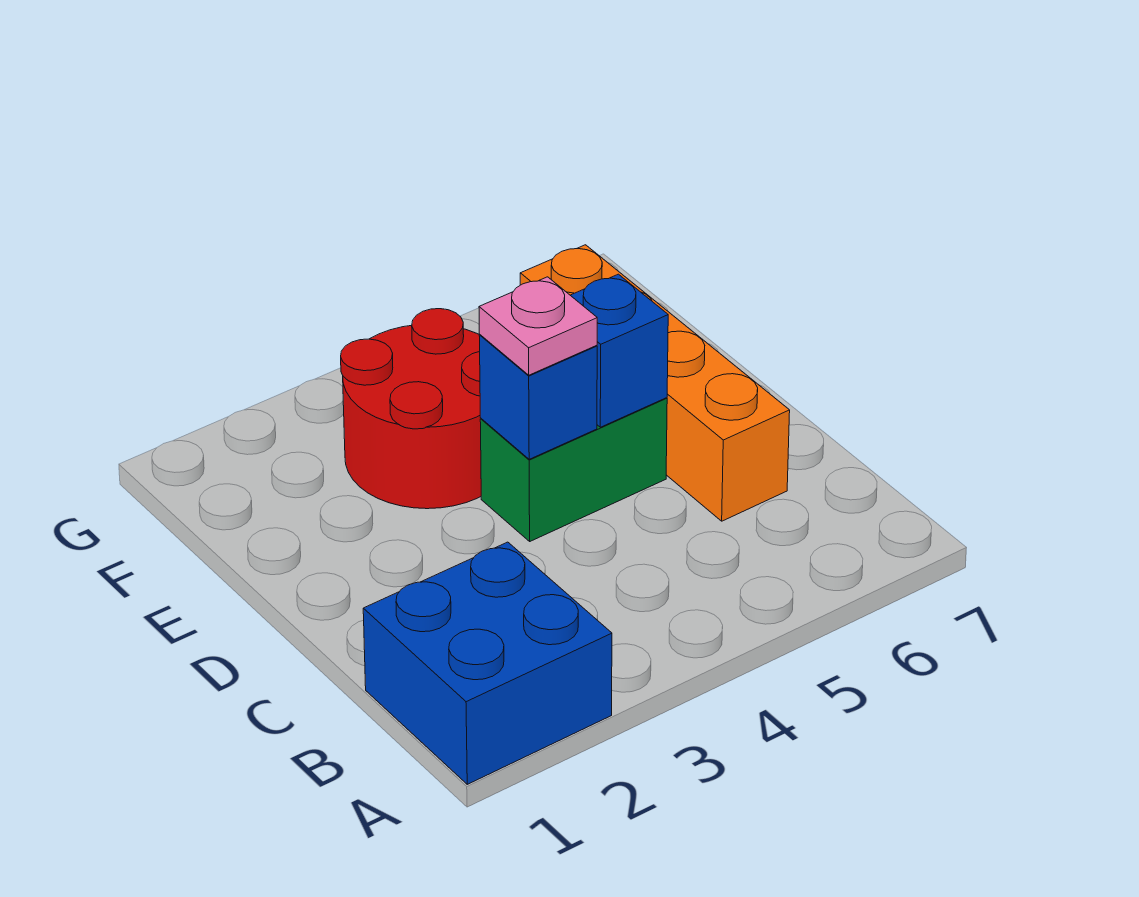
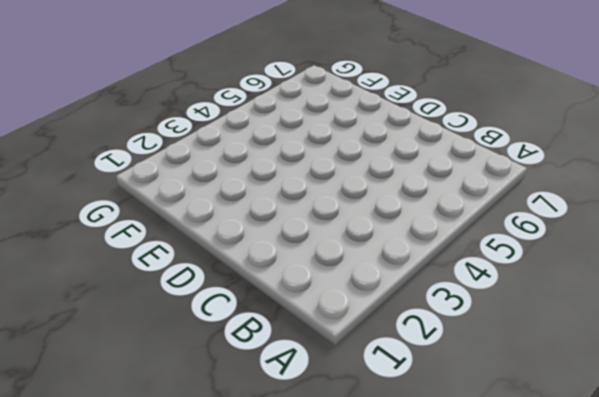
none -> blue 2x2 brick [363,542,612,784]
none -> orange 1x4 brick [520,245,790,521]

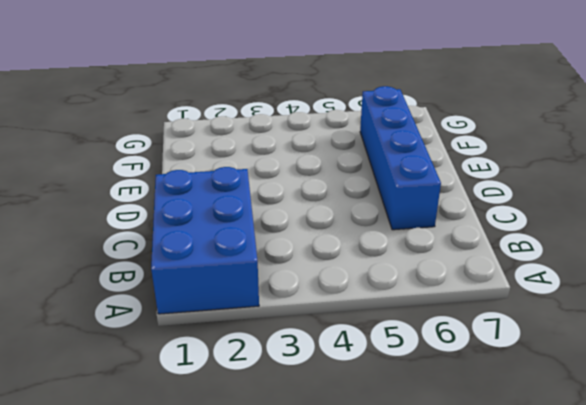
blue 2x3 brick [151,167,259,314] -> blue 2x2 brick [363,542,612,784]
blue 1x4 brick [360,86,441,230] -> orange 1x4 brick [520,245,790,521]
none -> green 1x2 brick [480,398,667,541]
none -> red 2x2 round brick [341,309,481,509]

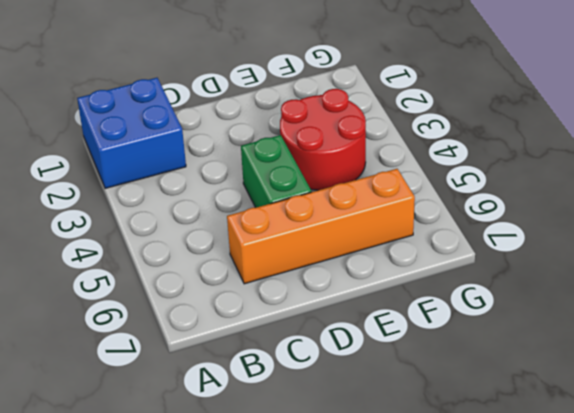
none -> blue 1x1 brick [479,335,597,459]
none -> blue 1x1 brick [570,274,668,427]

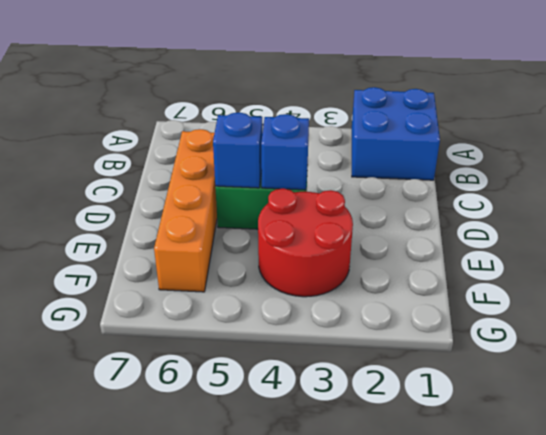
none -> pink 1x1 plate [479,277,597,375]

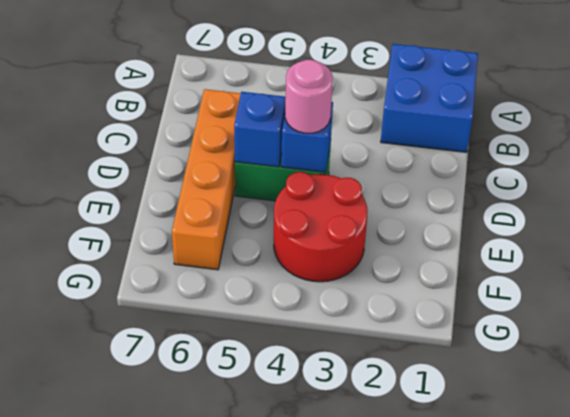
pink 1x1 round brick [285,60,333,133] -> pink 1x1 plate [479,277,597,375]

